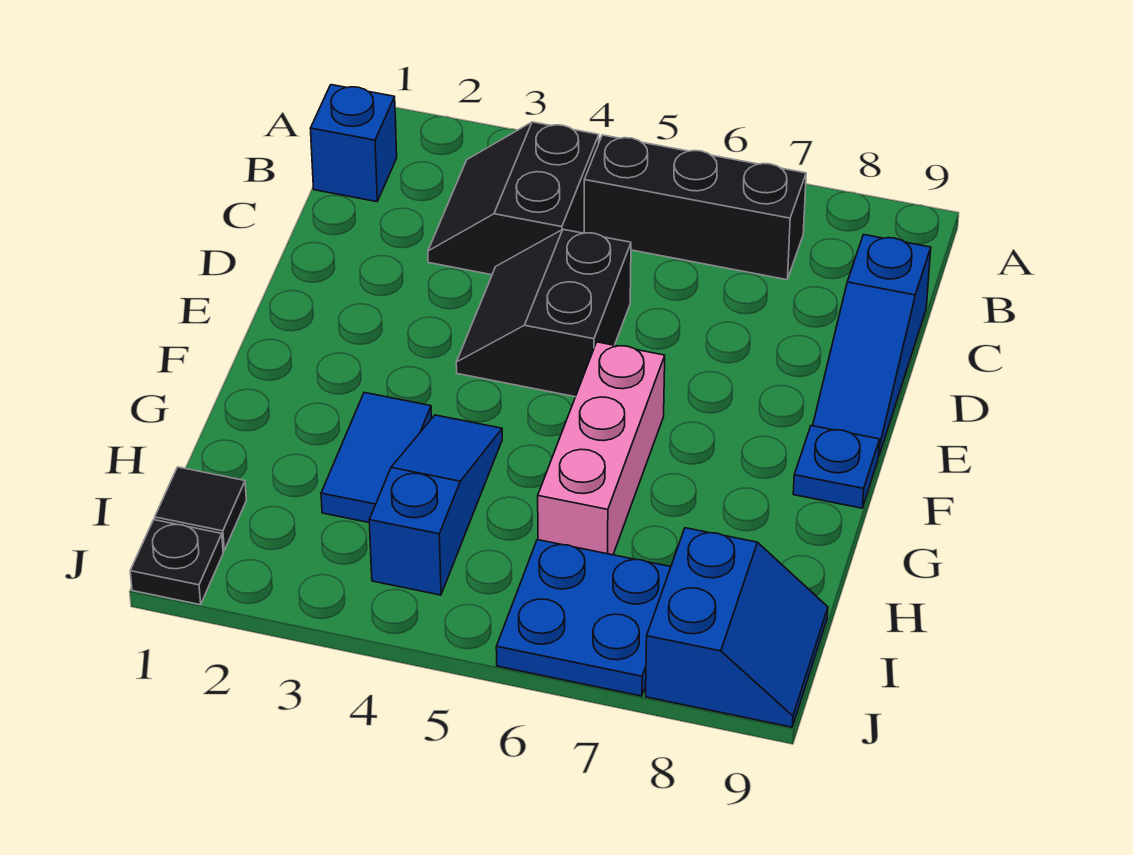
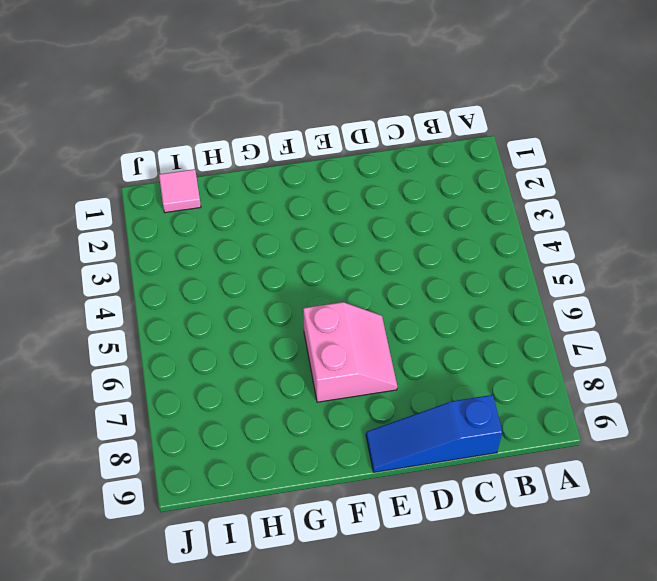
pink 2x2 slope [303,302,397,402] -> pink 1x3 brick [538,342,665,555]
pink 1x1 tile [159,169,201,213] -> black 1x1 tile [155,467,246,551]
none -> blue 1x1 brick [310,85,397,202]
none -> black 2x2 slope [428,122,599,275]
none -> black 1x3 brick [584,135,806,280]

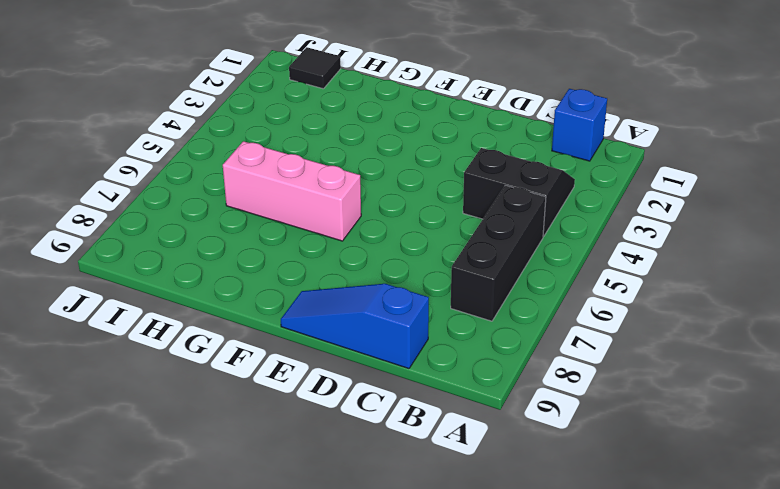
none -> black 2x2 slope [456,229,631,397]
none -> blue 1x1 plate [793,426,880,508]
none -> blue 1x2 tile [321,393,432,522]

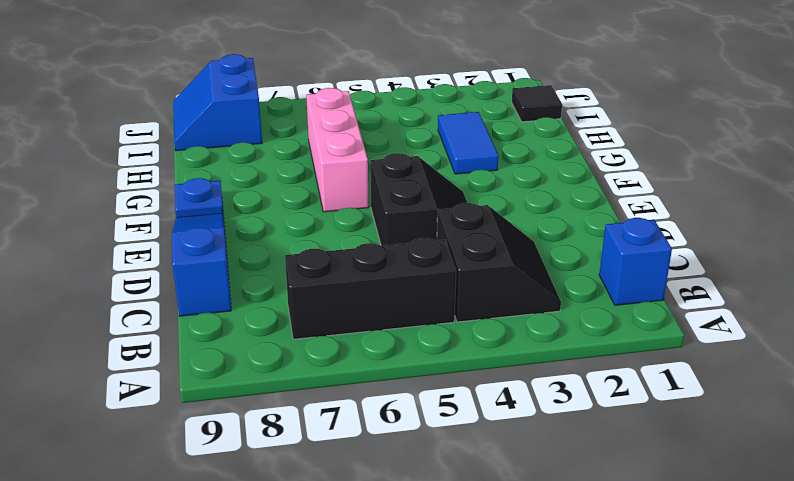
none -> blue 1x3 slope [369,415,502,595]
none -> blue 2x2 plate [496,540,671,696]
none -> black 1x1 plate [130,520,223,605]

